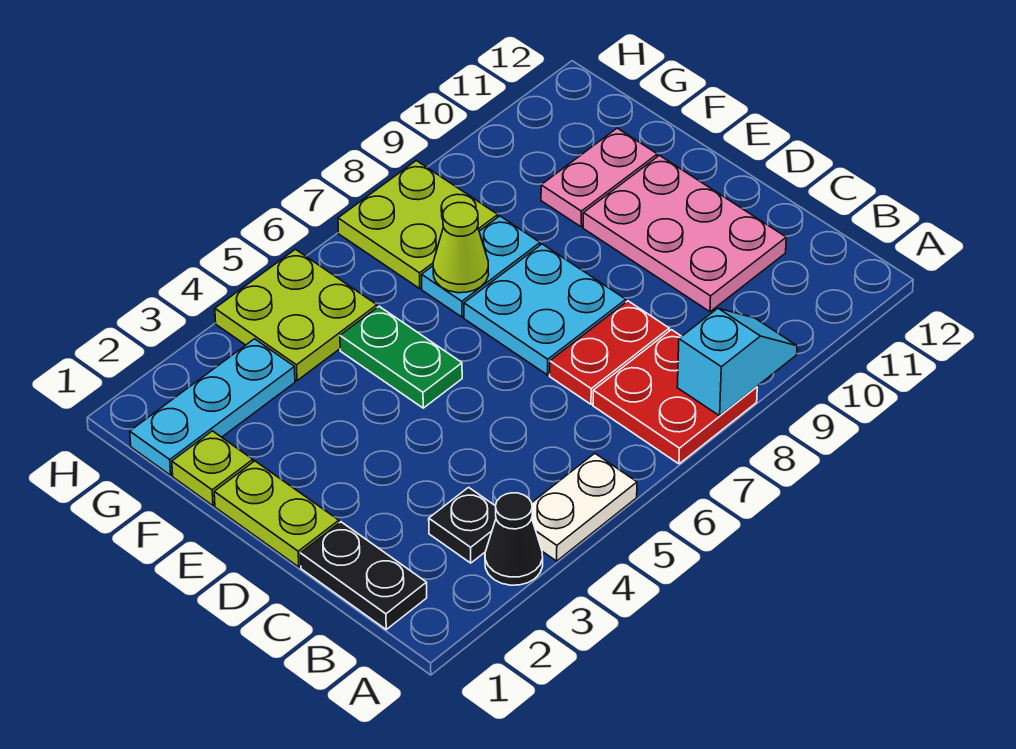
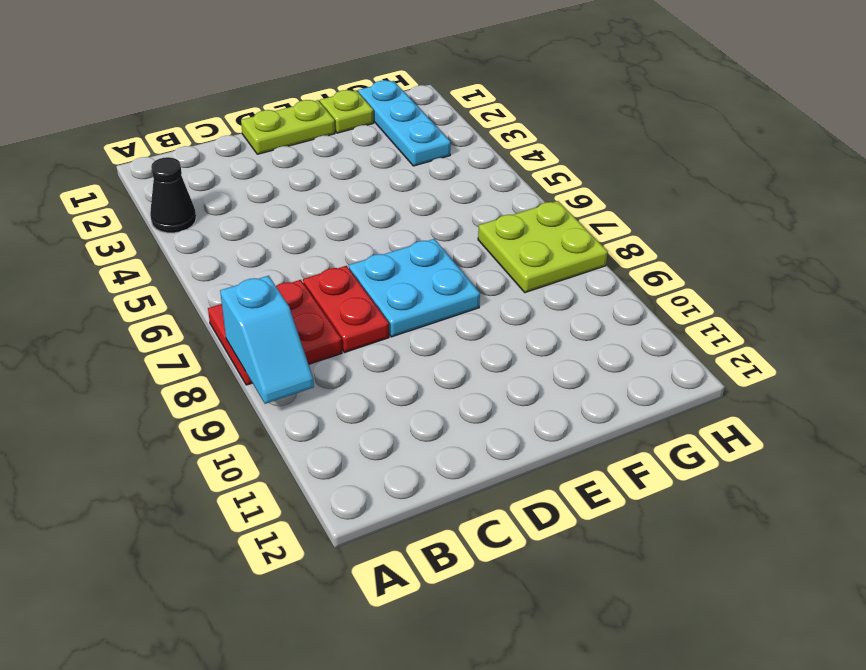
none -> white 1x2 plate [532,453,637,561]
none -> black 1x2 plate [300,522,427,629]
none -> black 1x1 plate [429,487,496,563]

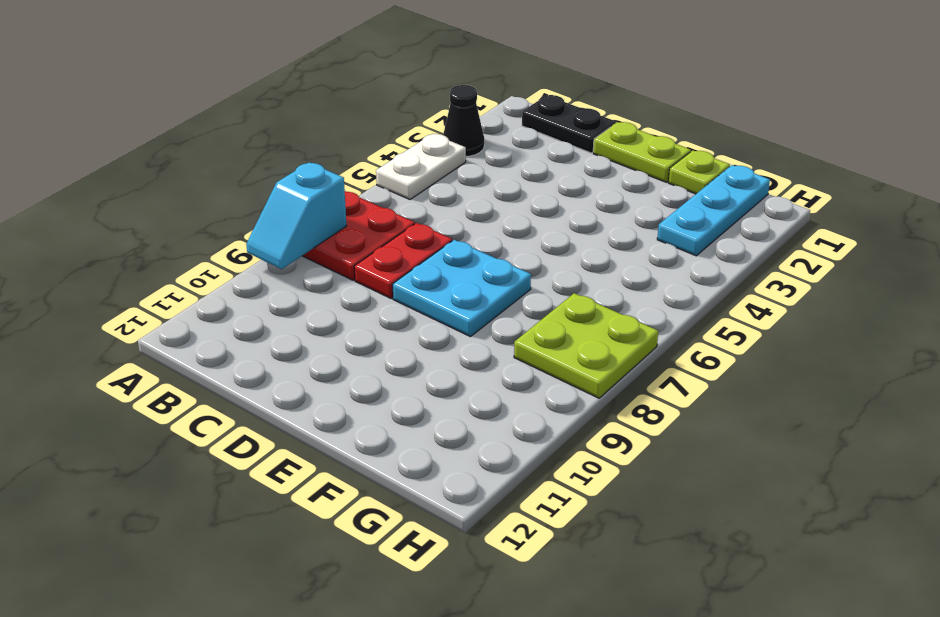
none -> black 1x1 plate [429,487,496,563]
none -> pink 2x3 plate [583,155,786,312]
none -> green 1x2 plate [340,306,462,408]

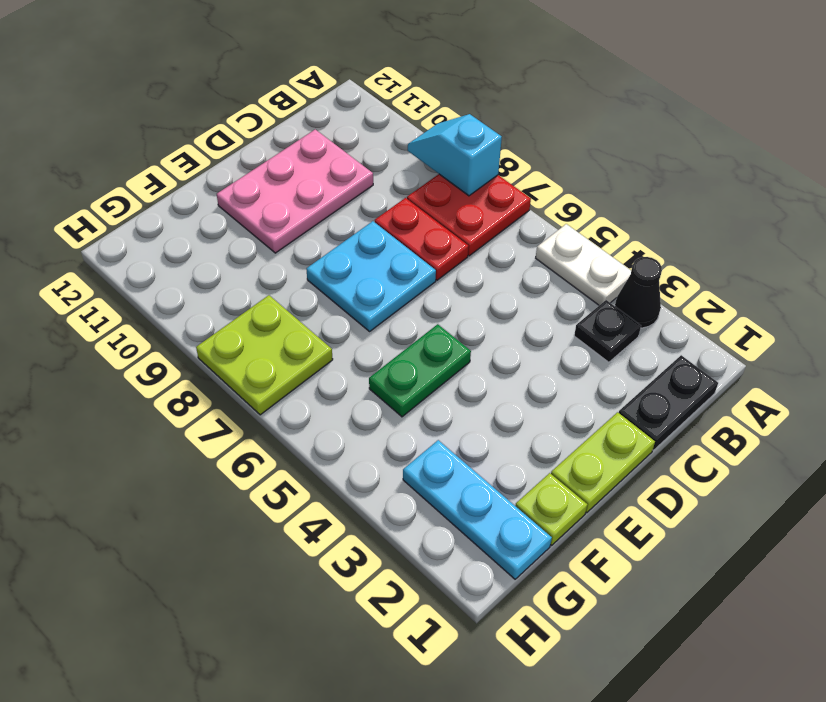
none -> cyan 1x2 plate [422,216,540,317]
none -> pink 1x2 plate [541,128,657,227]
none -> lime 2x2 plate [215,249,377,381]

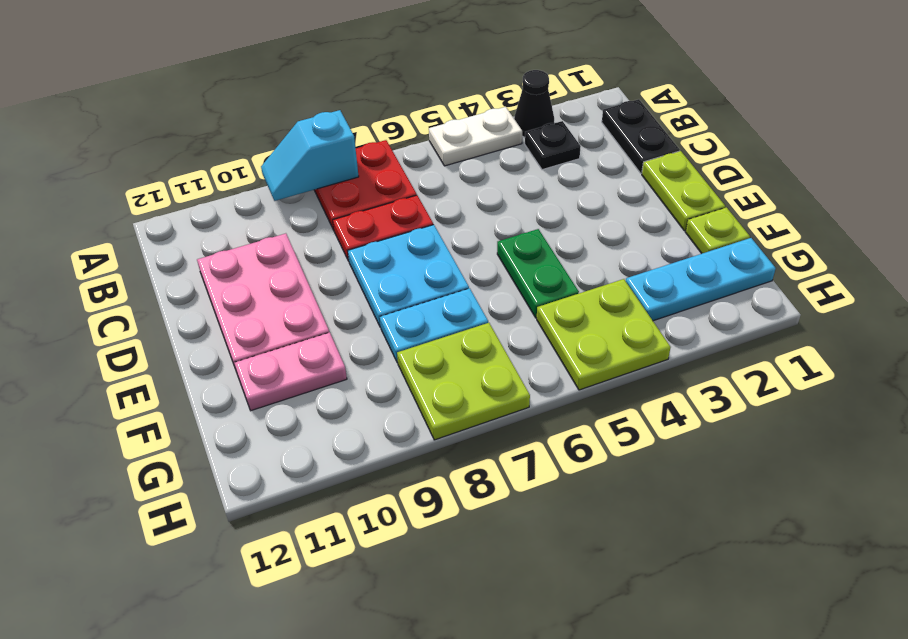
none -> lime 1x1 cone [433,202,489,293]

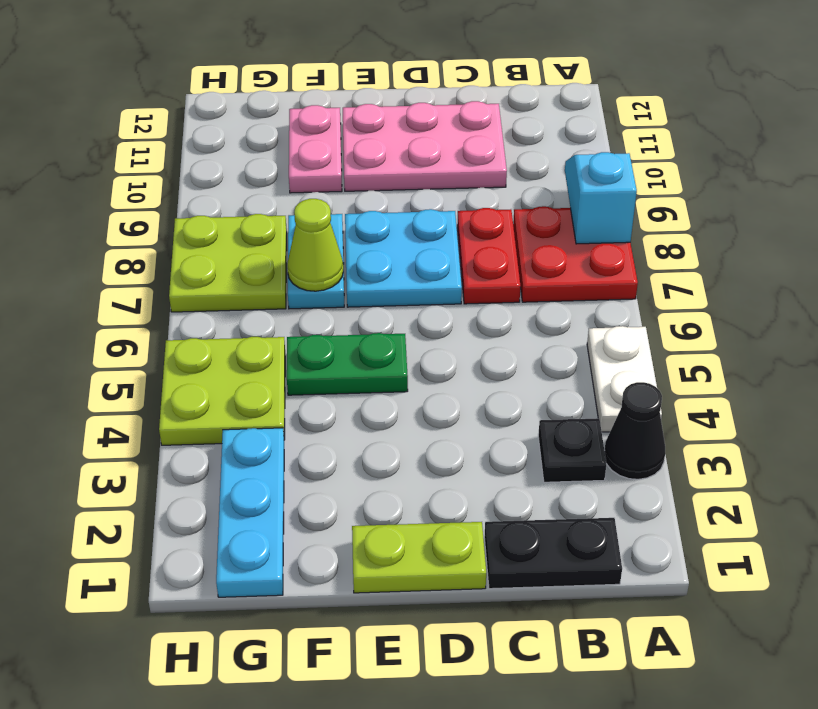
none -> lime 1x1 plate [172,431,253,505]

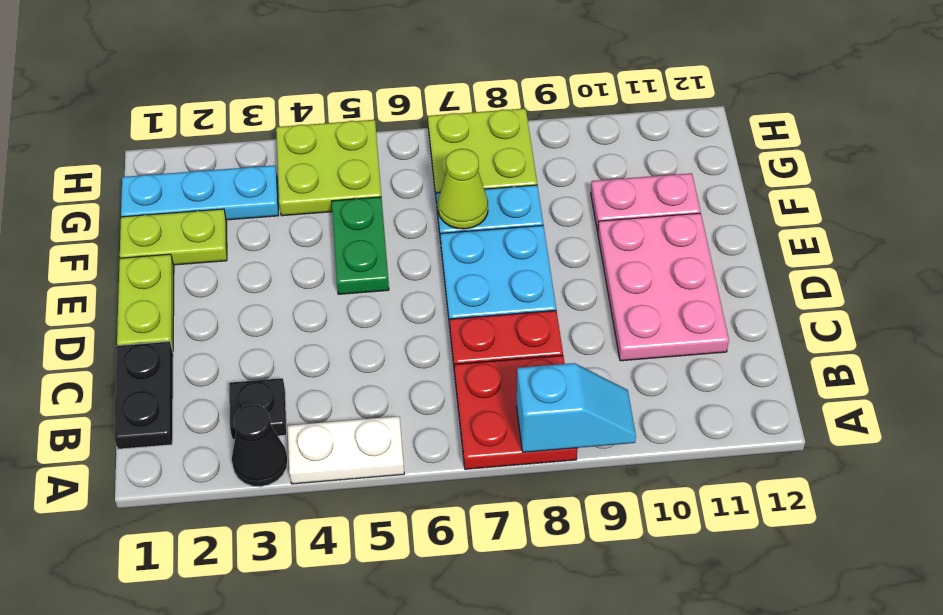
lime 1x2 plate [120,209,227,265] -> lime 1x1 plate [172,431,253,505]

